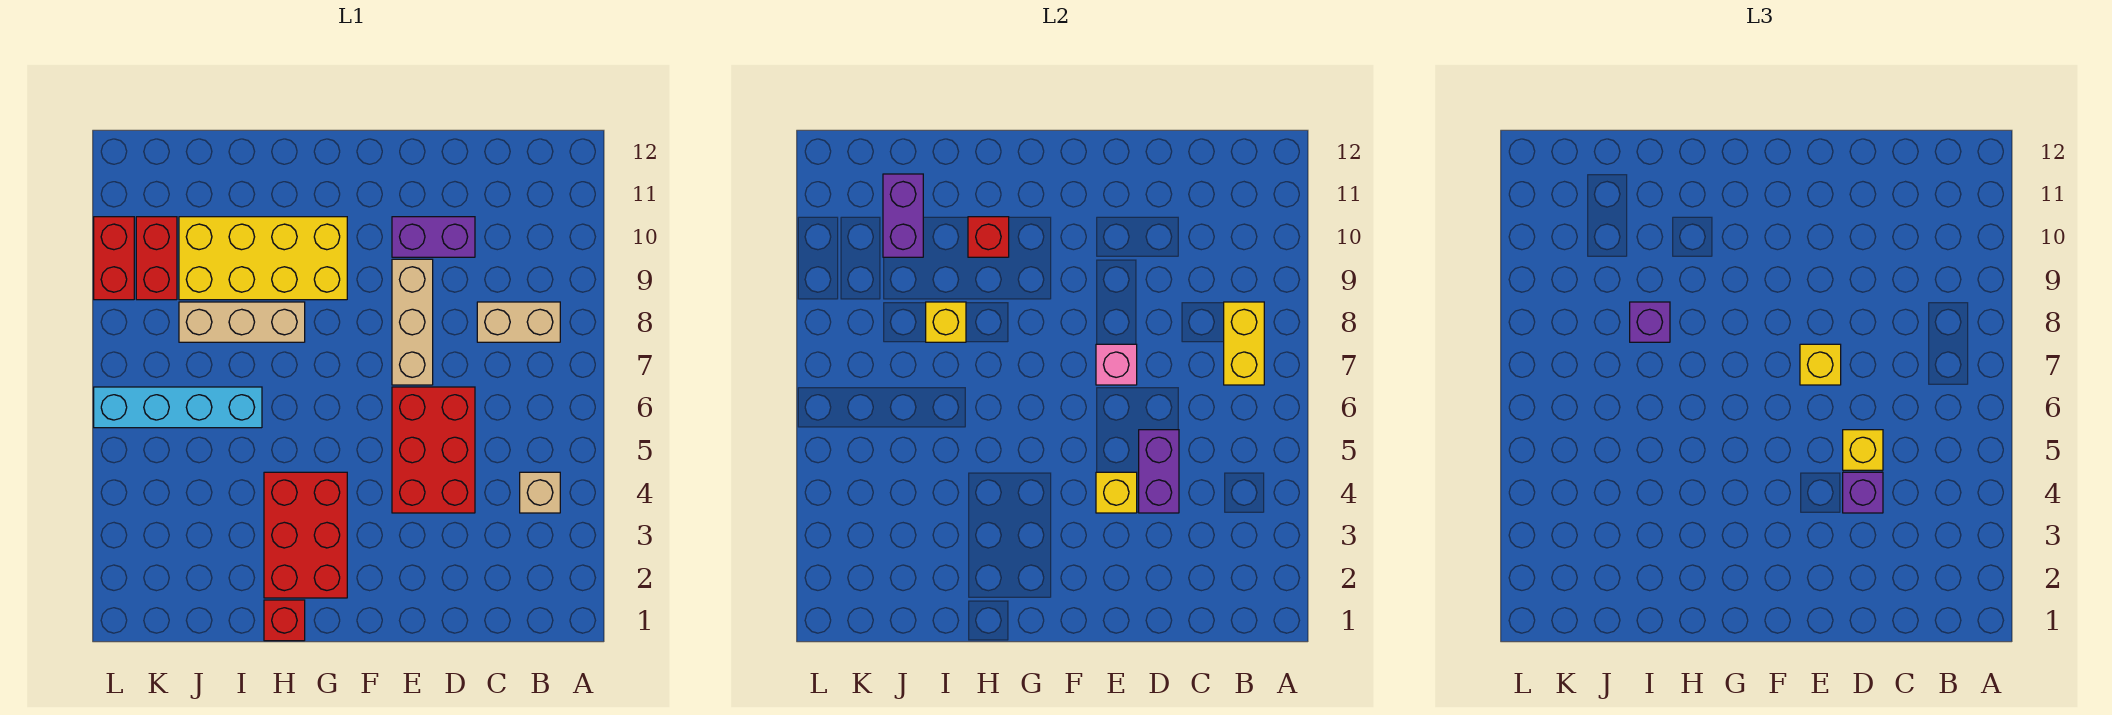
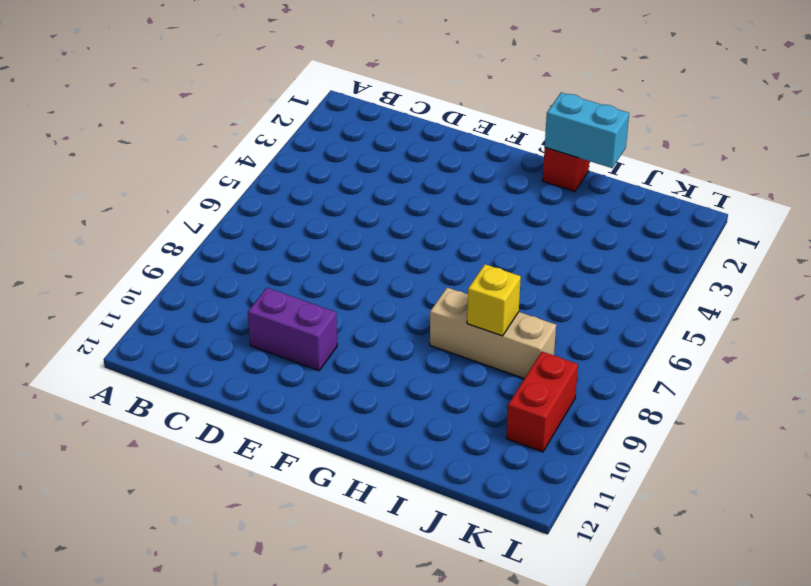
cyan 1x2 brick [545,92,629,168] -> none
none -> tan 1x1 brick [520,472,560,513]
none -> tan 1x2 brick [477,302,560,342]
none -> red 2x3 brick [392,387,475,513]

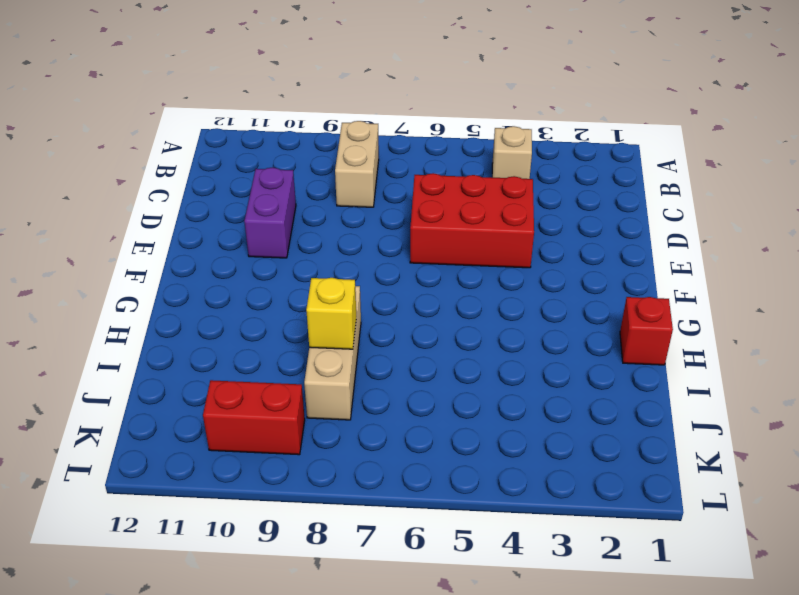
none -> tan 1x3 brick [392,259,433,385]
none -> red 2x3 brick [264,472,347,598]
none -> yellow 2x4 brick [179,217,347,300]

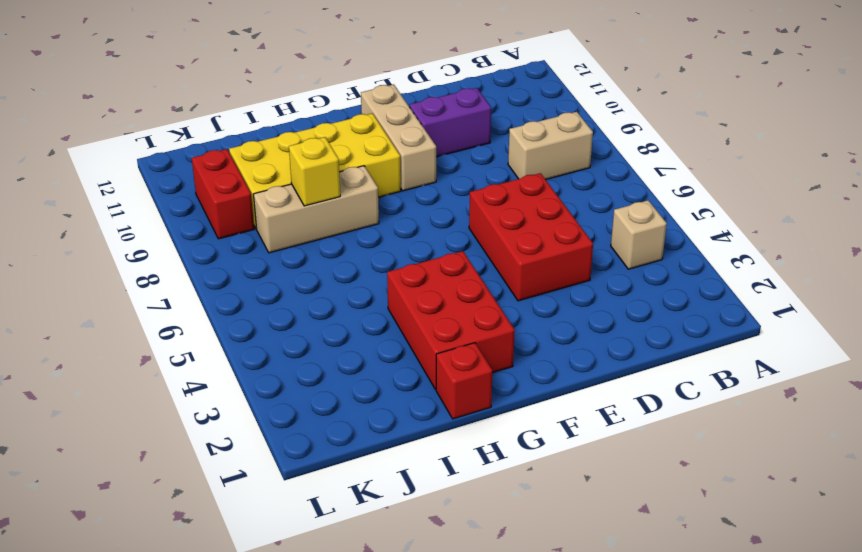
tan 1x3 brick [361,85,436,191] -> tan 1x3 brick moved to [392,259,433,385]
none -> cyan 1x4 brick [94,387,262,428]
none -> red 1x2 brick [94,217,134,300]
none -> yellow 1x2 brick [1224,302,1264,385]

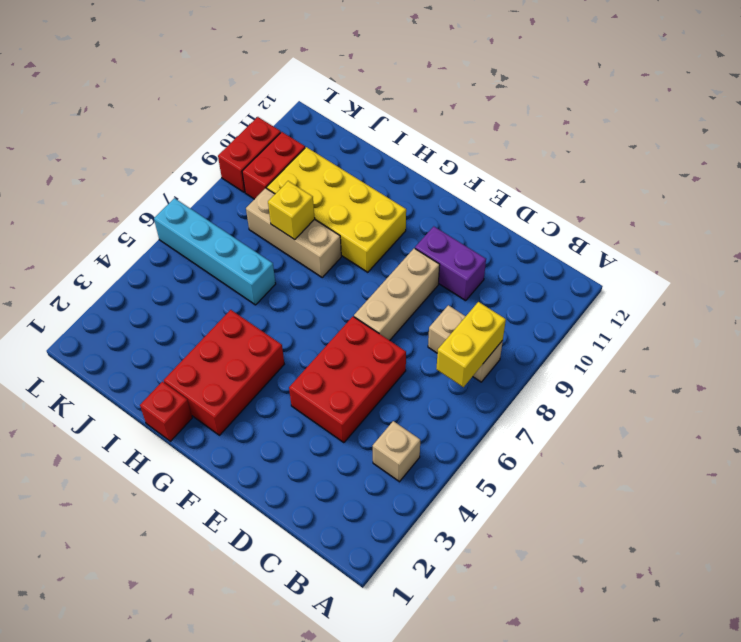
none -> purple 1x2 brick [1139,430,1179,513]
none -> yellow 1x1 brick [1096,472,1137,513]
none -> pink 1x1 brick [1096,344,1137,385]

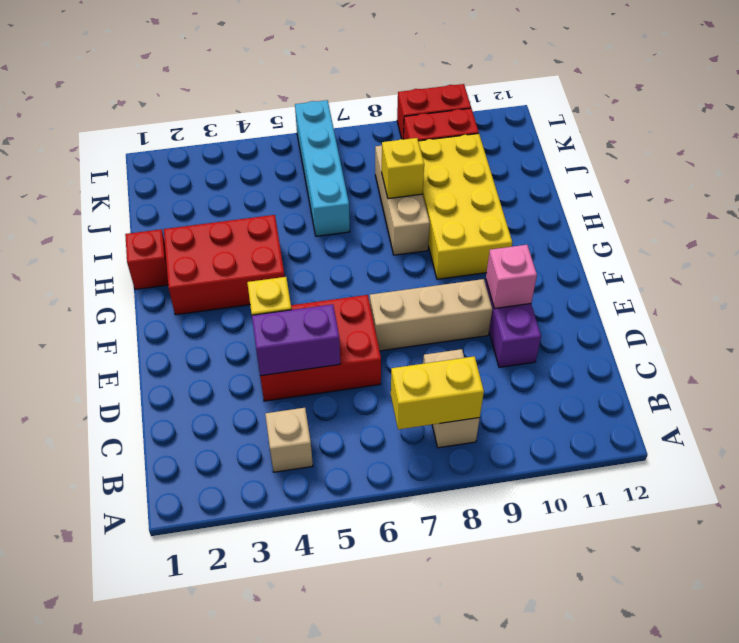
pink 1x1 brick [486,245,537,308] -> pink 1x1 brick moved to [1096,344,1137,385]
none -> red 1x1 brick [968,217,1009,257]
none -> purple 1x2 brick [883,174,923,257]
none -> purple 1x1 brick [1843,472,1883,513]

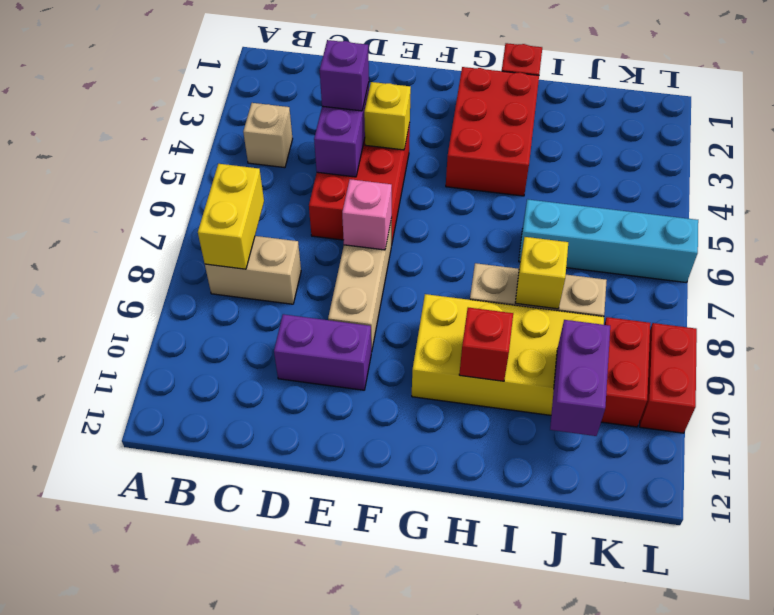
none -> yellow 1x1 brick [1843,430,1883,470]
none -> yellow 1x1 brick [1800,344,1841,385]
none -> purple 1x1 brick [1630,302,1670,342]

